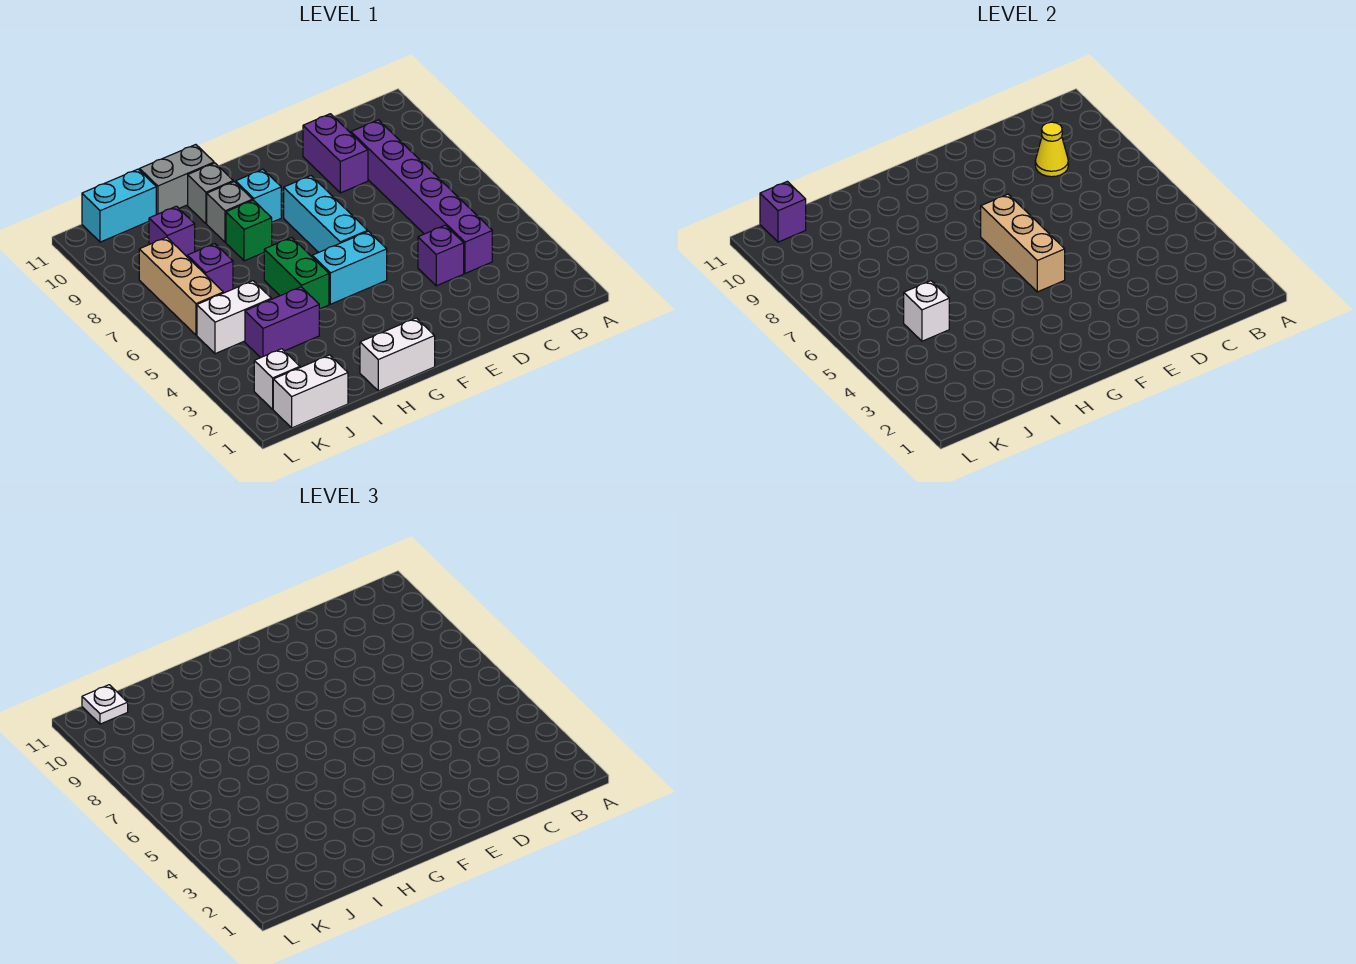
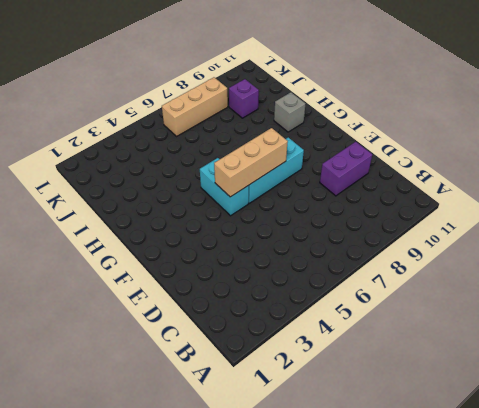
none -> purple 1x6 brick [351,120,492,273]
none -> purple 1x1 brick [418,225,464,286]
none -> white 1x2 brick [360,318,435,391]

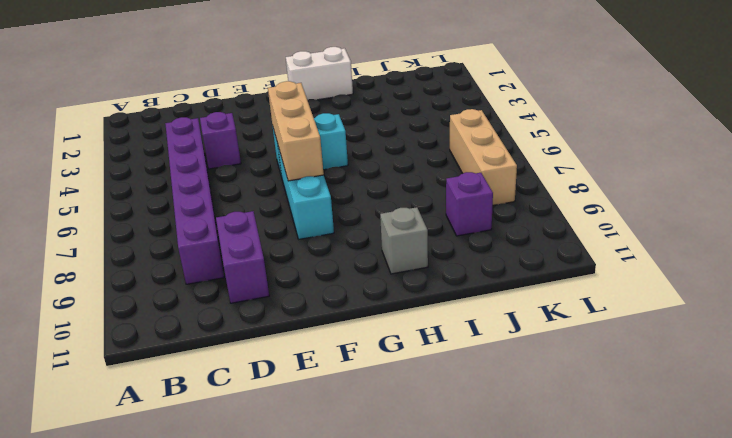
none -> cyan 1x1 brick [236,169,281,222]
none -> green 1x2 brick [264,237,329,309]
none -> green 1x1 brick [226,200,272,261]

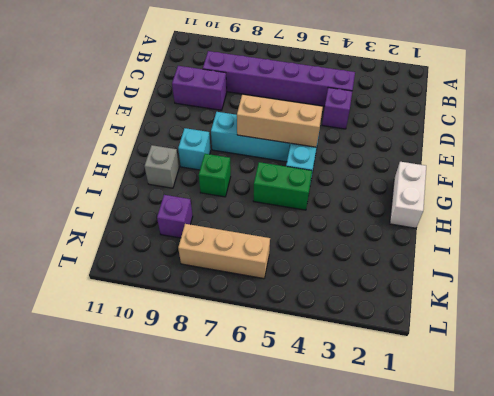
none -> grey 1x1 brick [207,182,252,242]
none -> grey 1x2 brick [140,145,214,215]
none -> purple 1x2 brick [245,287,319,358]

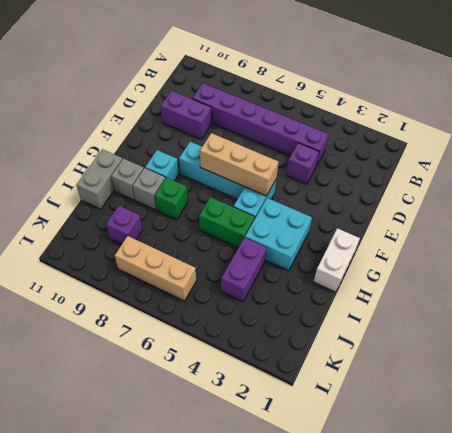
cyan 2x2 brick [245,198,312,271] -> none
none -> white 1x2 brick [273,355,348,428]
none -> white 1x2 brick [197,281,271,354]
none -> purple 1x1 brick [187,244,233,293]

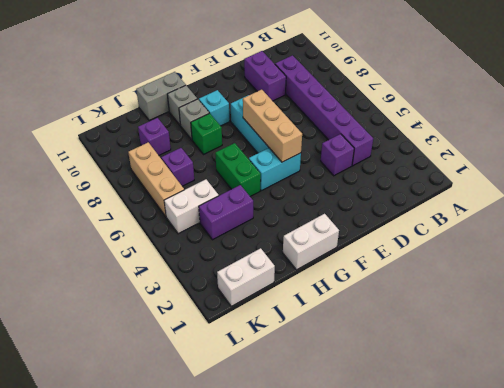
none -> cyan 1x2 brick [82,169,156,242]
none -> white 1x1 brick [254,349,300,409]
none -> yellow 1x1 cone [1035,122,1068,177]

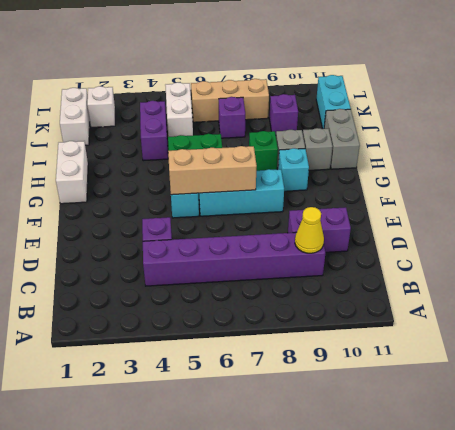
none -> white 1x1 brick [904,281,949,341]
none -> purple 1x1 brick [760,181,806,242]
none -> white 1x1 plate [82,685,128,724]

